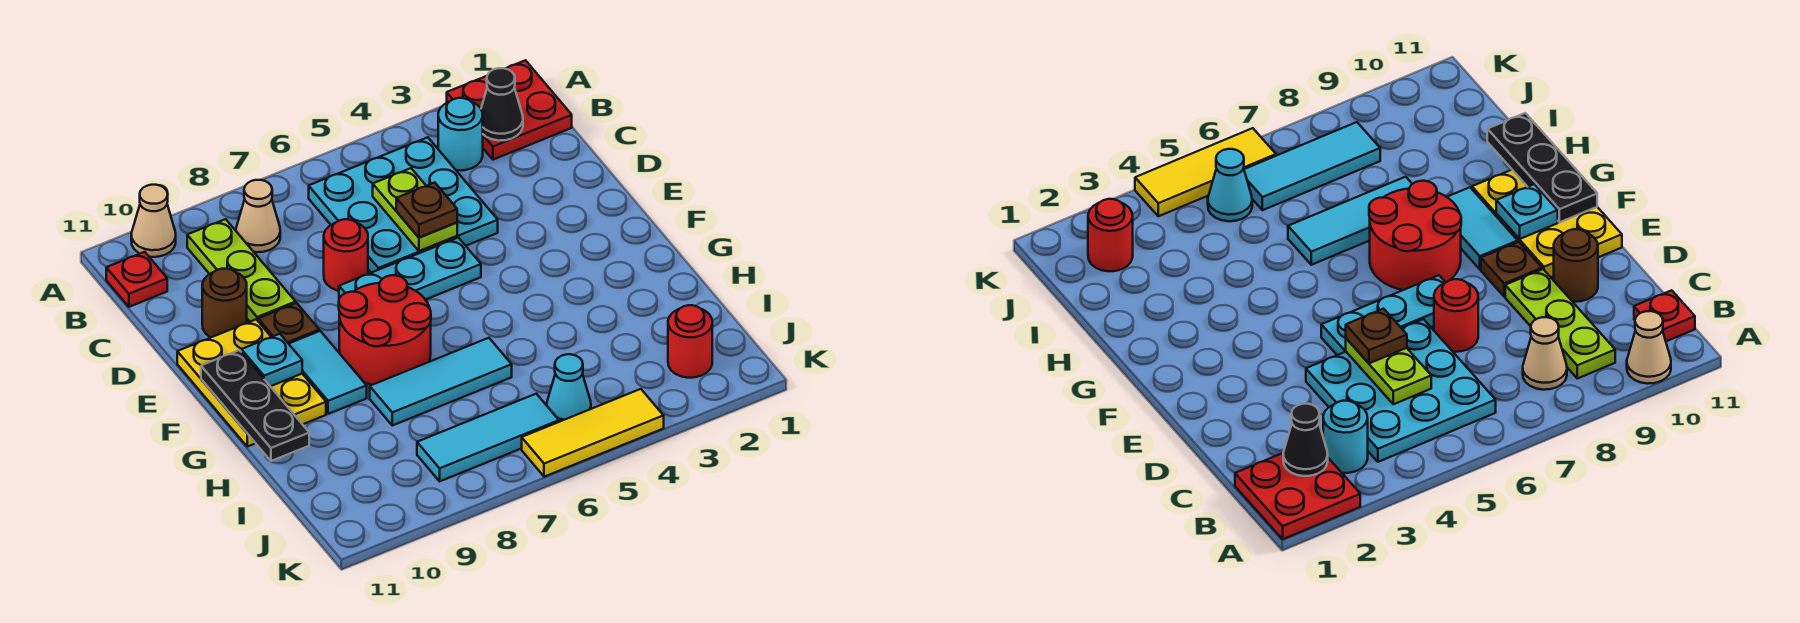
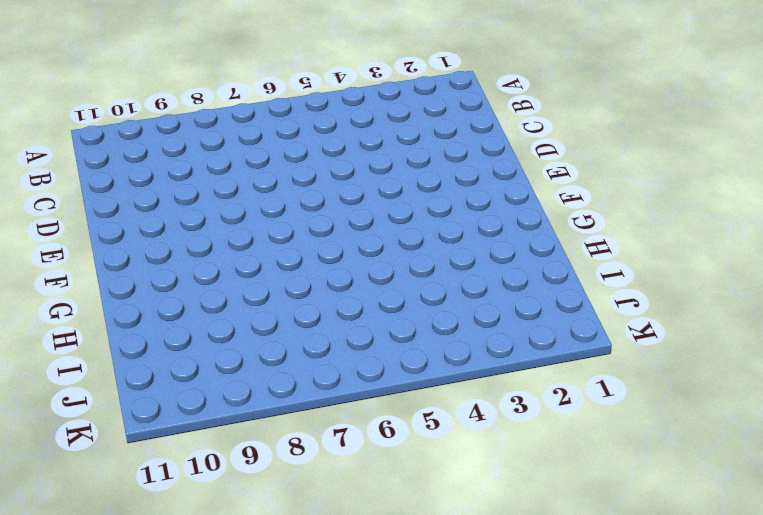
none -> red 2x2 plate [447,60,572,160]
none -> tan 1x1 cone [131,185,176,257]
none -> cyan 1x1 round brick [438,98,483,170]

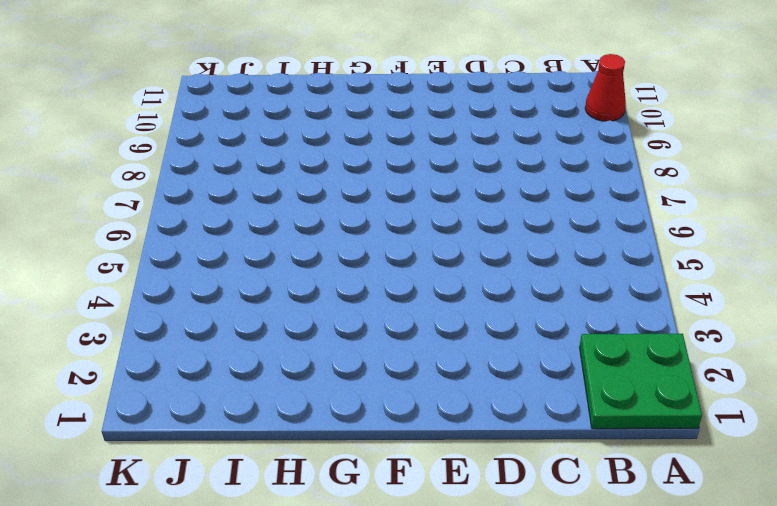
green 2x2 plate [580,333,702,429] -> red 2x2 plate [447,60,572,160]
red 1x1 cone [585,54,626,121] -> tan 1x1 cone [131,185,176,257]
none -> cyan 1x1 round brick [438,98,483,170]
none -> cyan 3x3 plate [309,137,498,273]
none -> tan 1x1 cone [236,180,280,252]

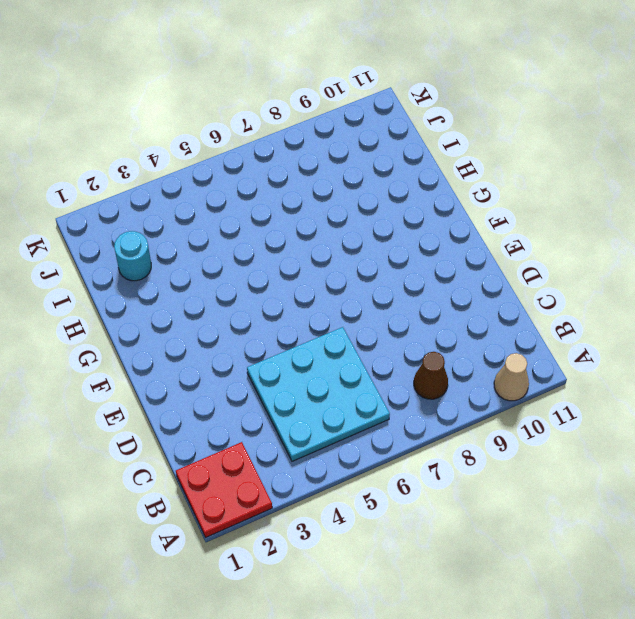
brown 1x1 cone [414,352,448,399] -> tan 1x1 cone [236,180,280,252]
cyan 1x1 round brick [114,231,151,281] -> cyan 1x1 round brick moved to [438,98,483,170]
none -> lime 1x3 plate [187,219,296,322]
none -> red 1x1 plate [106,252,167,307]
none -> red 1x1 round brick [324,219,368,291]

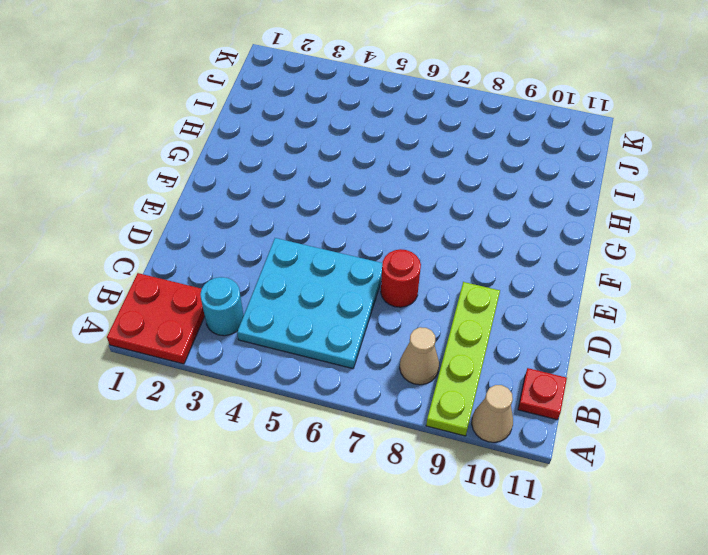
lime 1x4 plate [426,282,500,436] -> lime 1x3 plate [187,219,296,322]
none -> brown 1x1 round brick [202,269,247,338]
none -> cyan 1x3 plate [339,238,481,300]
none -> brown 1x1 plate [258,303,319,344]

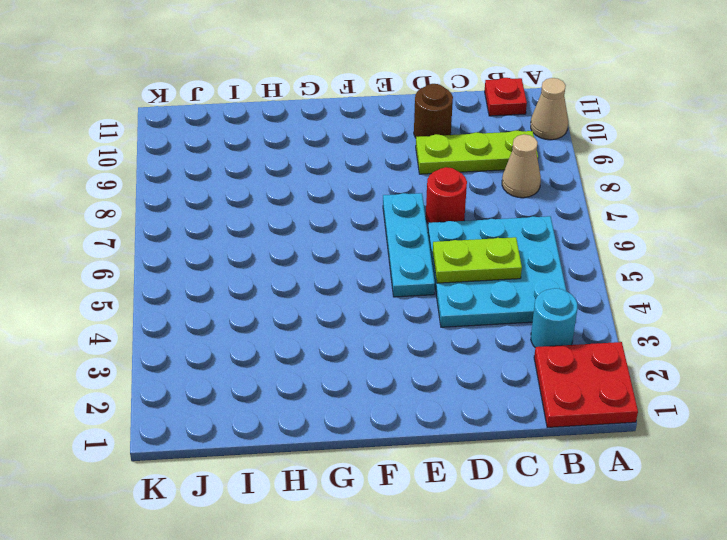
none -> brown 1x1 plate [258,303,319,344]
none -> yellow 2x3 plate [177,320,326,447]
none -> red 2x2 round brick [339,275,431,385]

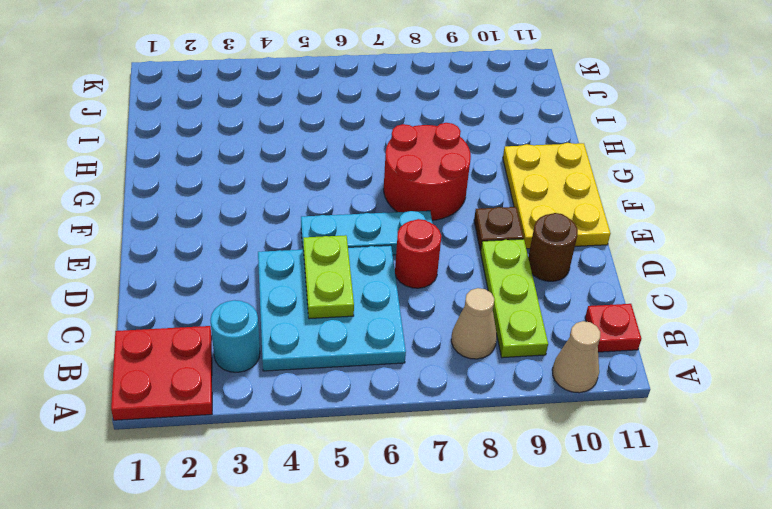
none -> cyan 1x2 tile [289,331,367,414]
none -> cyan 1x3 tile [370,338,512,425]
none -> red 1x1 round brick [668,305,712,378]

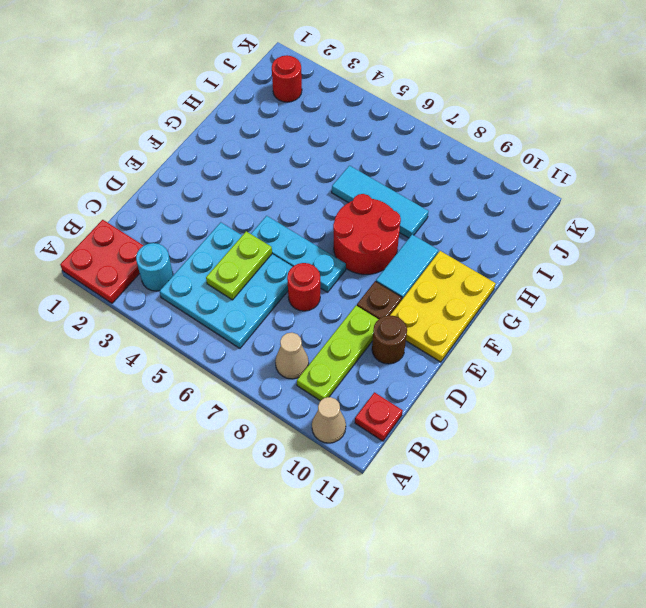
none -> cyan 1x1 cone [547,354,591,422]
none -> cyan 1x3 tile [417,394,559,481]
none -> yellow 1x3 tile [522,389,664,477]

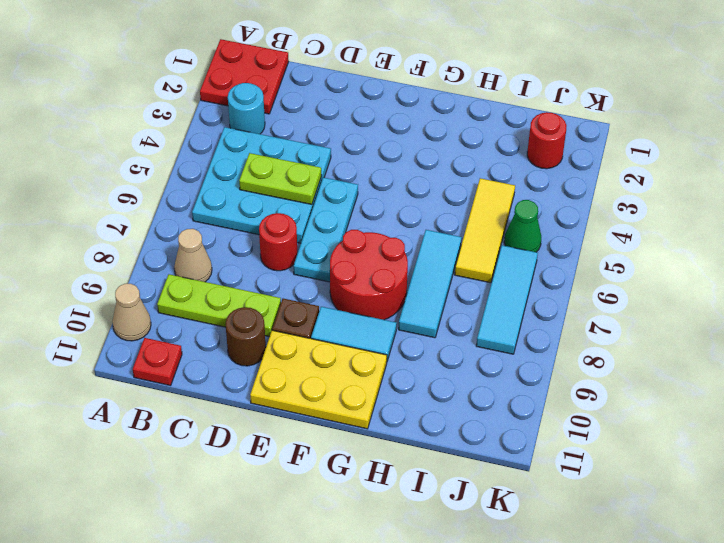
yellow 1x3 tile [455,178,515,283] -> yellow 1x3 tile moved to [522,389,664,477]
green 1x1 cone [504,200,541,252] -> cyan 1x1 cone [547,354,591,422]
none -> black 1x1 cone [481,68,523,141]
none -> cyan 1x1 plate [241,334,302,386]
none -> black 1x3 plate [201,350,309,461]

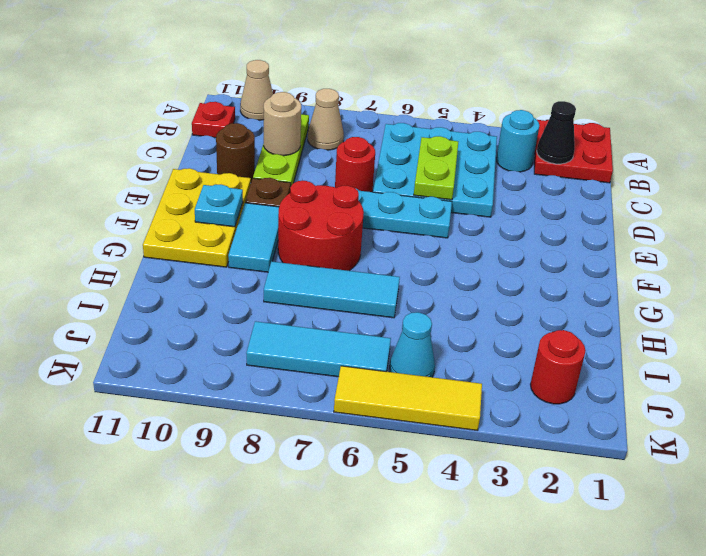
tan 1x1 round brick [264,92,301,156] -> none
none -> black 1x3 plate [201,350,309,461]
none -> brown 1x1 plate [396,183,457,237]

